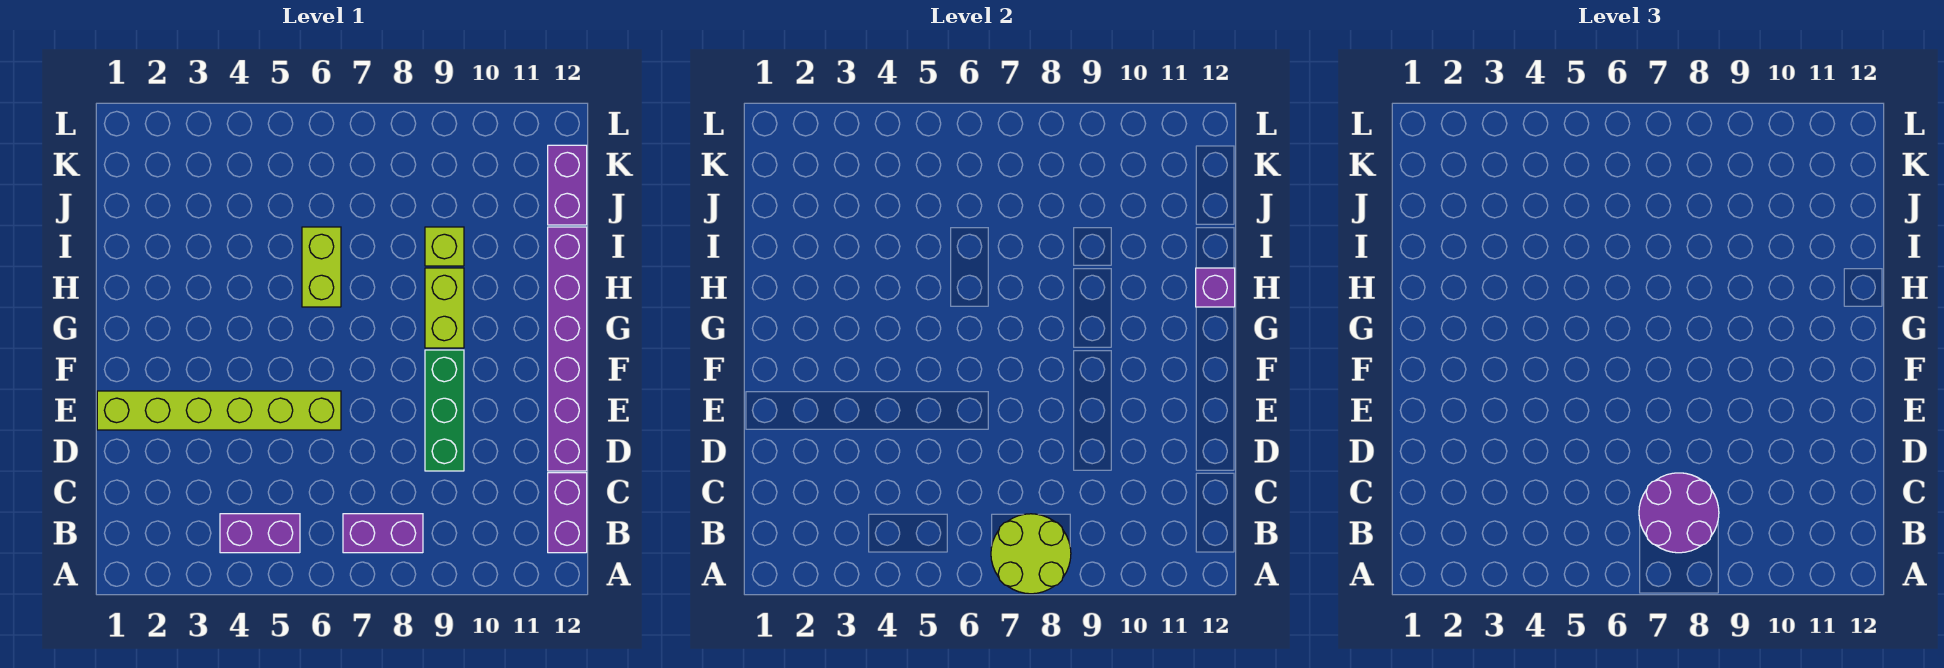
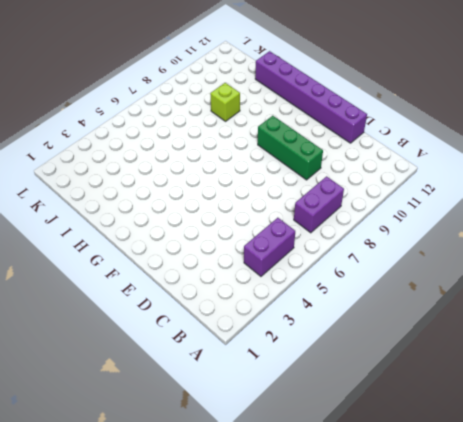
none -> purple 1x2 brick [548,473,587,553]
none -> lime 1x6 brick [97,391,341,430]
none -> lime 1x2 brick [425,268,464,348]

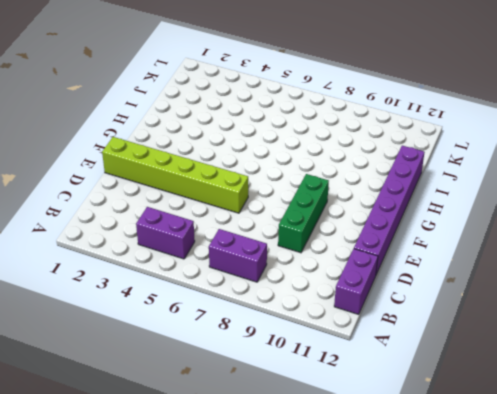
none -> lime 1x2 brick [425,268,464,348]
none -> lime 1x2 brick [302,227,341,307]
none -> lime 1x1 brick [425,227,464,266]

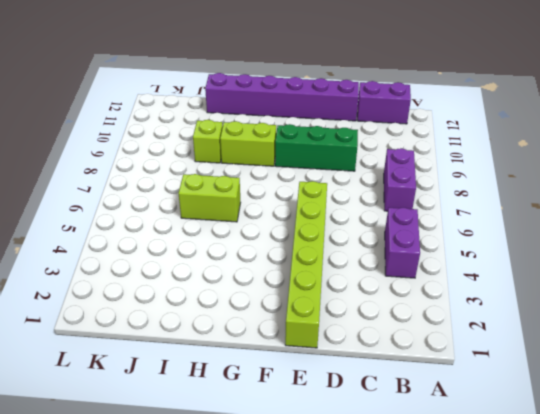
none -> purple 1x2 brick [548,145,587,225]
none -> lime 2x2 round brick [991,514,1071,594]
none -> purple 1x1 brick [1196,268,1235,307]

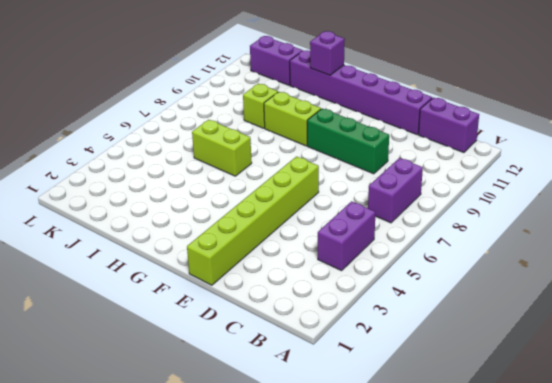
none -> lime 2x2 round brick [991,514,1071,594]
none -> purple 2x2 round brick [1639,473,1719,553]

